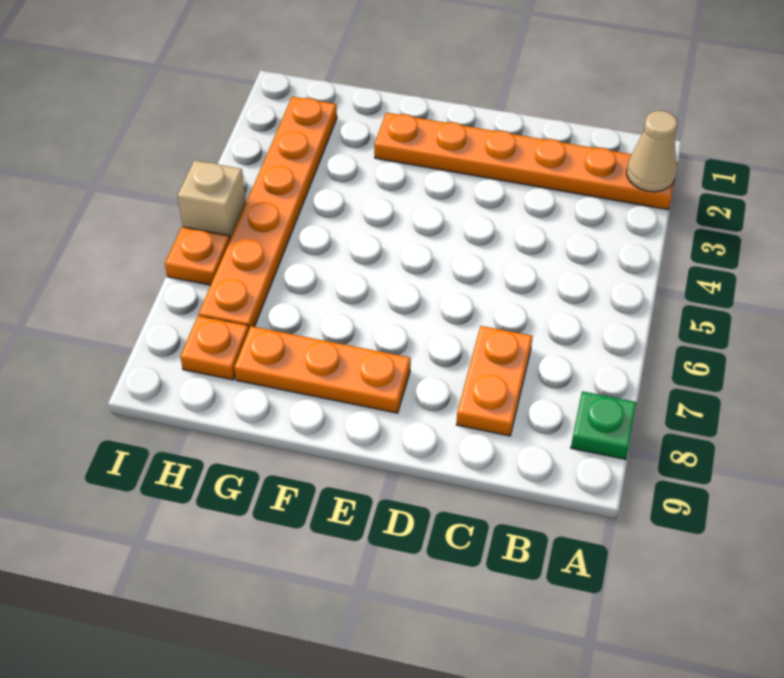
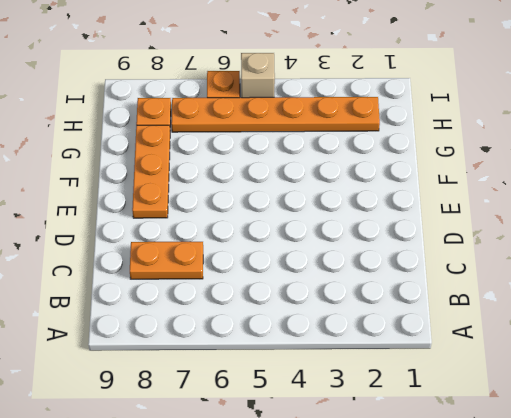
none -> orange 1x6 plate [374,113,678,210]
none -> green 1x1 plate [571,391,637,459]

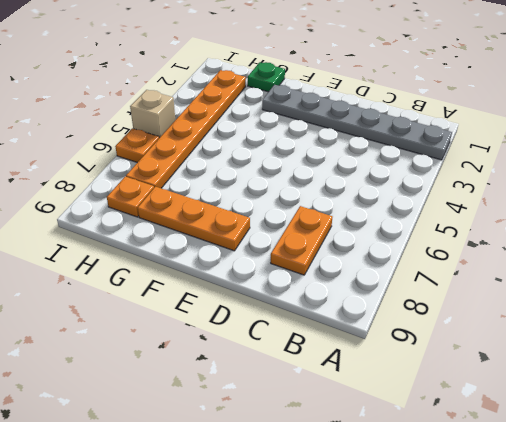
grey 1x6 plate [262,85,452,160] -> orange 1x6 plate [374,113,678,210]
green 1x1 plate [248,62,285,92] -> green 1x1 plate moved to [571,391,637,459]
none -> tan 1x1 cone [627,111,678,192]

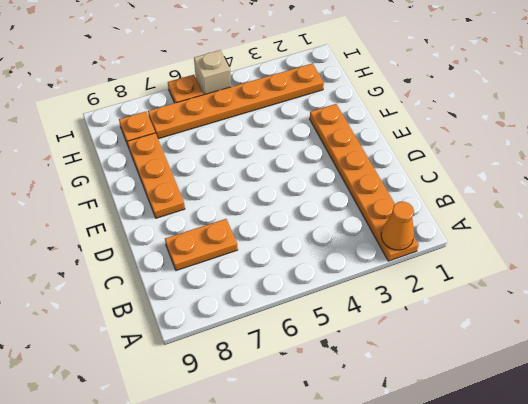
orange 1x1 cone [381,202,414,250] -> tan 1x1 cone [627,111,678,192]
none -> green 1x1 plate [571,391,637,459]

